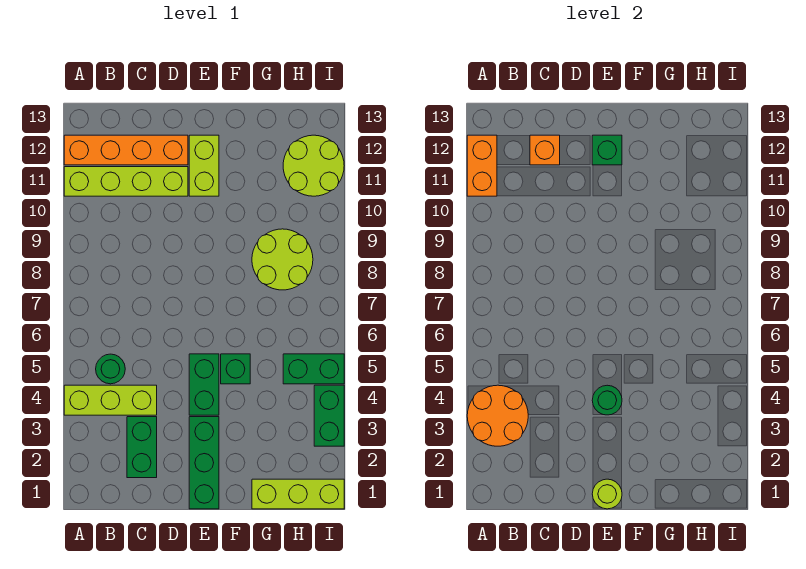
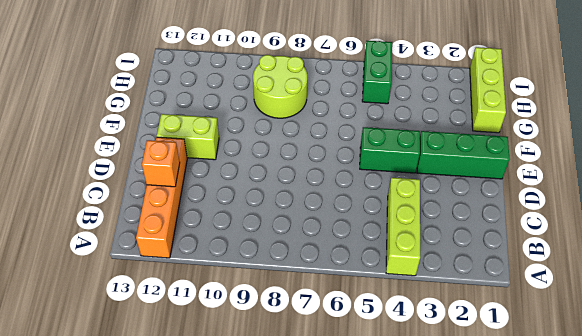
none -> lime 1x4 brick [64,167,188,196]
none -> green 1x1 round brick [96,354,125,384]
none -> green 1x2 brick [127,417,157,478]

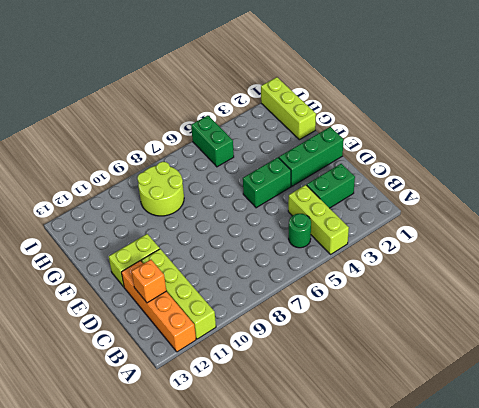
none -> green 1x1 brick [221,354,250,384]
none -> lime 2x2 round brick [283,135,344,196]
none -> green 1x2 brick [314,385,344,446]

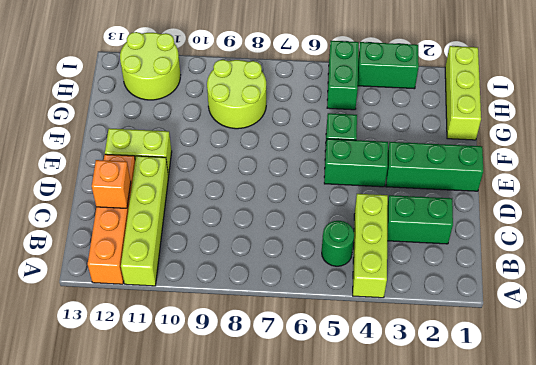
none -> orange 2x2 round brick [467,385,528,446]
none -> orange 1x2 brick [467,135,497,196]
none -> lime 1x1 round brick [592,479,622,509]

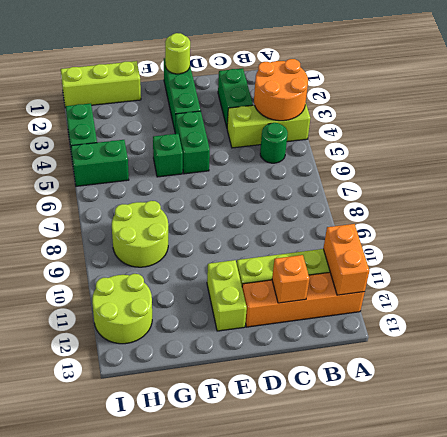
none -> green 1x1 round brick [592,385,622,415]
none -> green 1x1 brick [592,135,622,165]

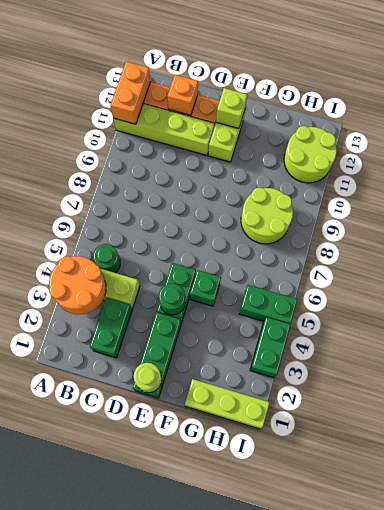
lime 1x1 brick [216,88,247,129] -> green 1x1 brick [592,135,622,165]

